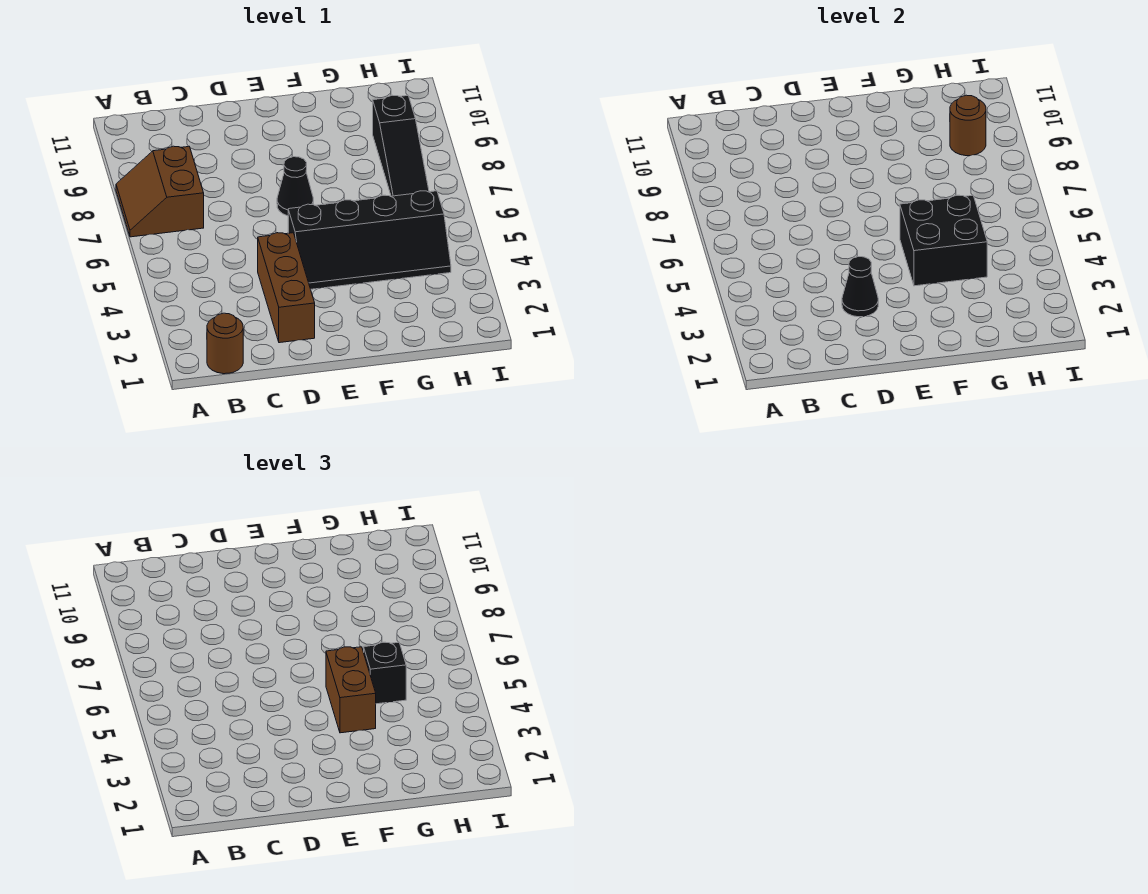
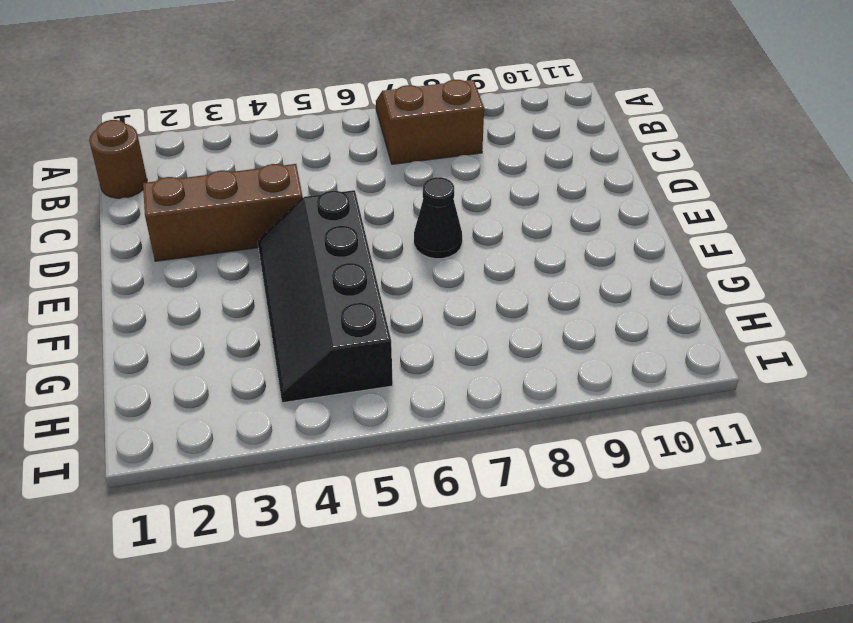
none -> black 1x3 slope [373,95,429,196]
none -> black 1x1 cone [842,257,878,317]

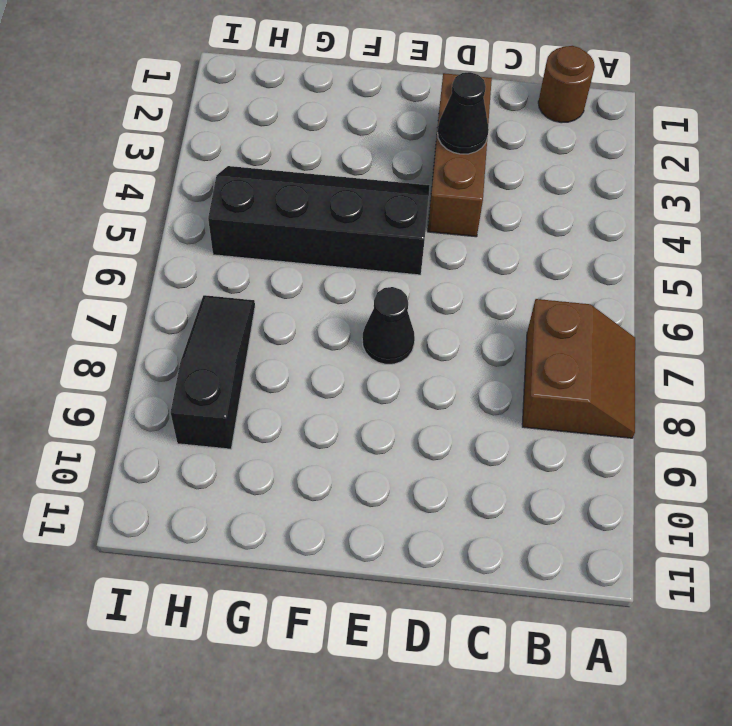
none -> black 2x2 brick [900,195,987,286]
none -> brown 1x1 round brick [950,95,986,156]

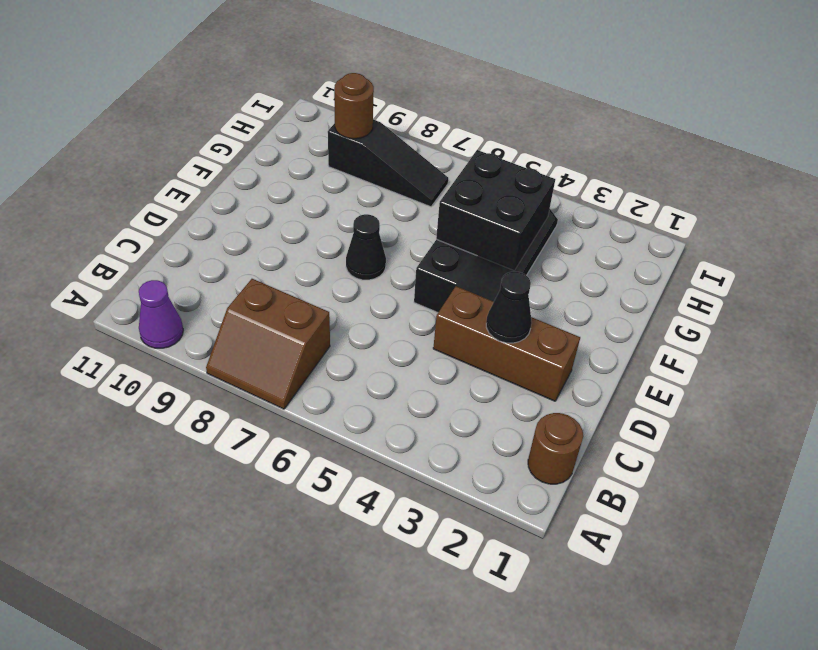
purple 1x1 cone [139,280,183,348] -> none
none -> brown 1x2 brick [326,647,376,733]
none -> black 1x1 brick [364,642,406,704]

